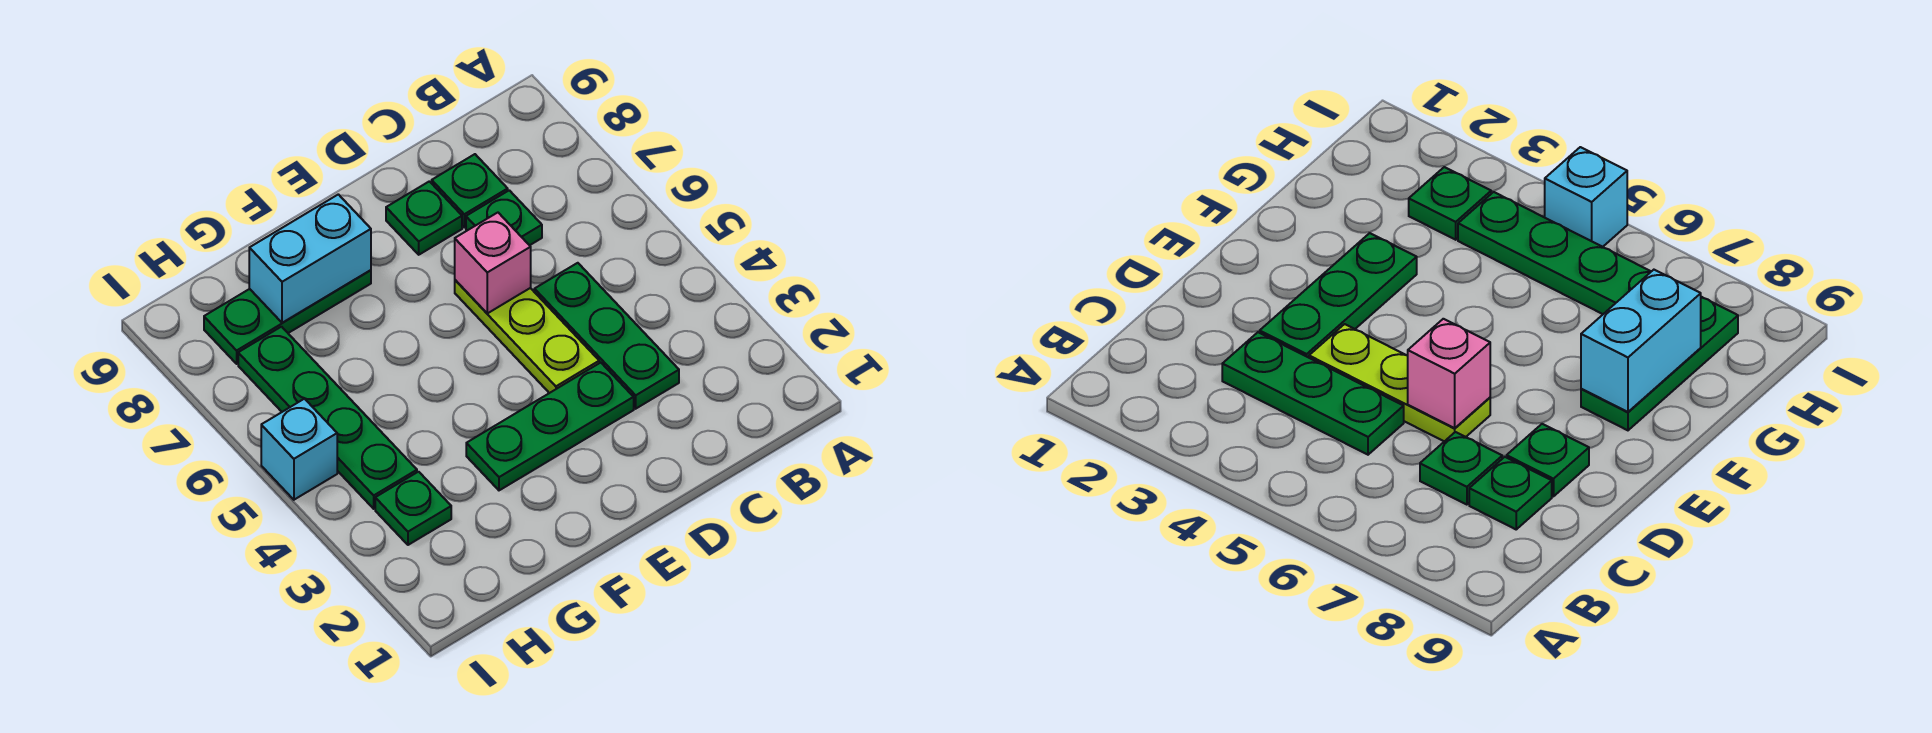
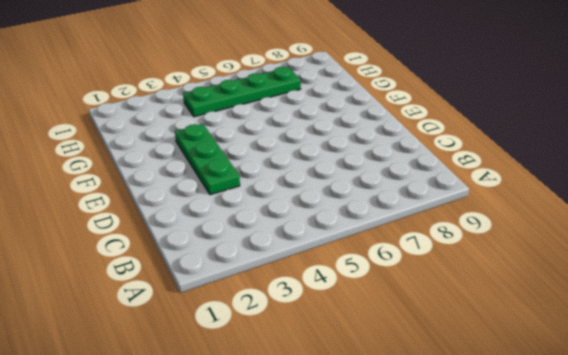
none -> green 1x3 plate [534,263,679,409]
none -> green 1x1 plate [466,190,542,245]
none -> green 1x1 plate [432,154,508,227]

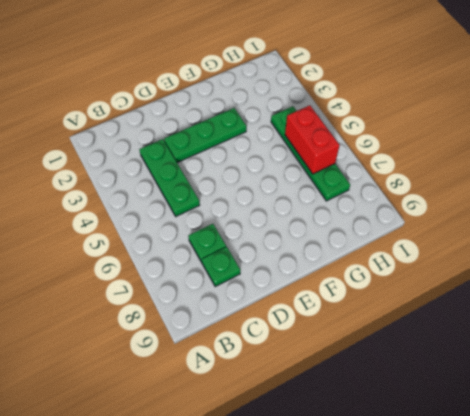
red 1x2 brick [285,105,340,174] -> none
none -> lime 1x3 plate [455,280,599,393]
none -> green 1x1 plate [386,181,462,255]
none -> green 1x3 plate [204,270,371,364]

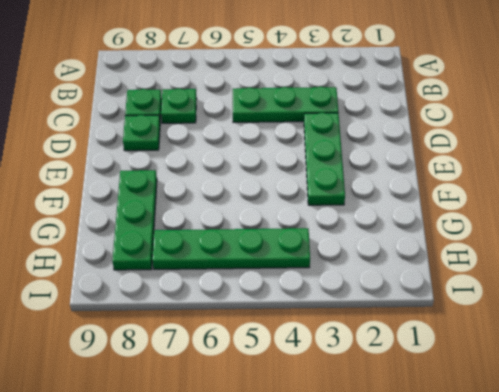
none -> lime 1x3 plate [455,280,599,393]
none -> green 1x1 plate [375,472,451,545]
none -> cyan 1x1 brick [261,399,337,500]

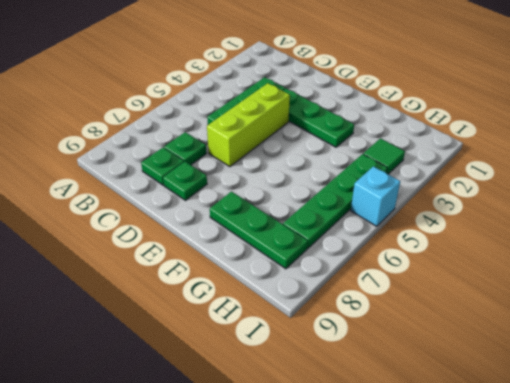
lime 1x3 brick [207,83,290,167] -> lime 1x3 plate [455,280,599,393]
green 1x1 tile [363,138,405,174] -> green 1x1 plate [375,472,451,545]
none -> pink 1x1 brick [455,213,531,313]
none -> cyan 1x2 brick [249,194,371,323]

